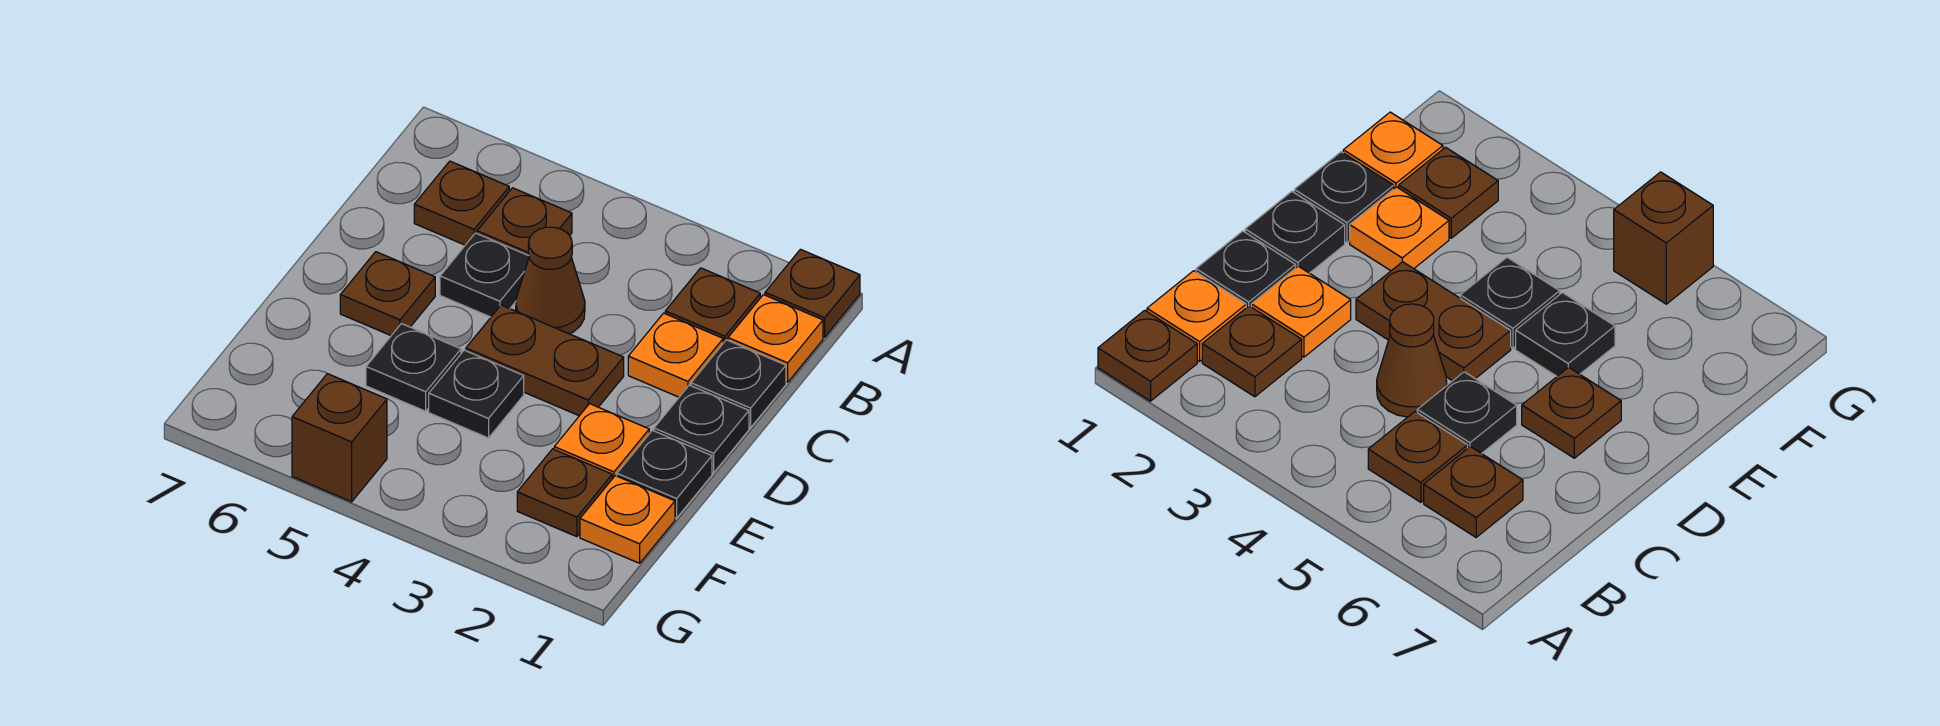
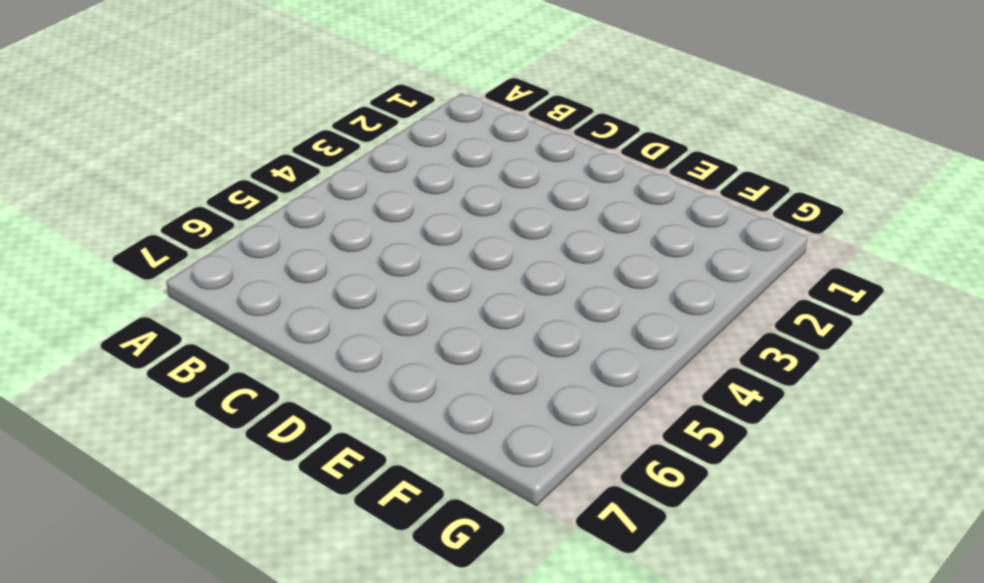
none -> brown 1x1 plate [765,249,860,337]
none -> orange 1x1 plate [728,295,823,382]
none -> brown 1x1 plate [665,268,760,343]

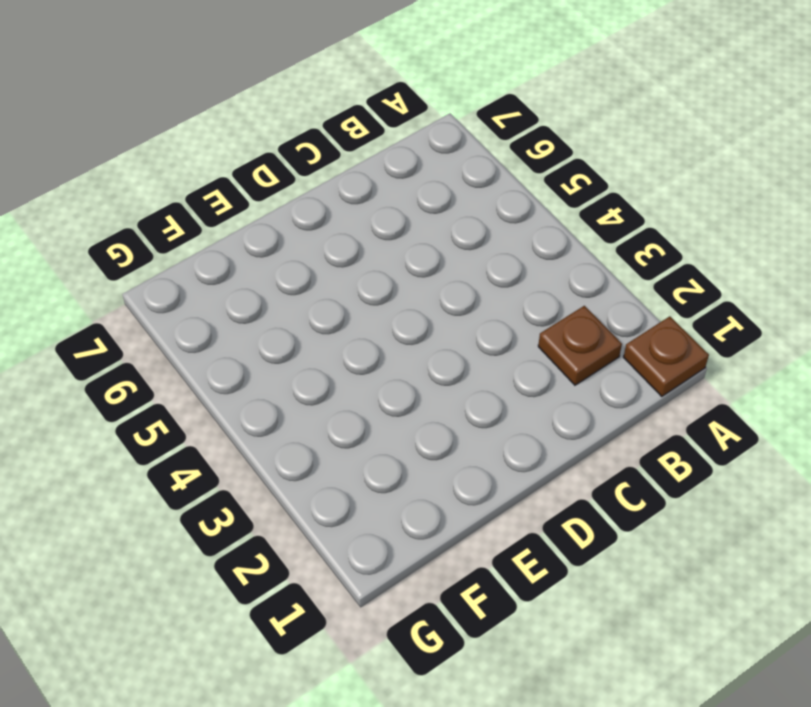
none -> orange 1x1 plate [728,295,823,382]
none -> brown 1x1 plate [477,188,572,256]
none -> brown 1x1 plate [414,161,509,245]

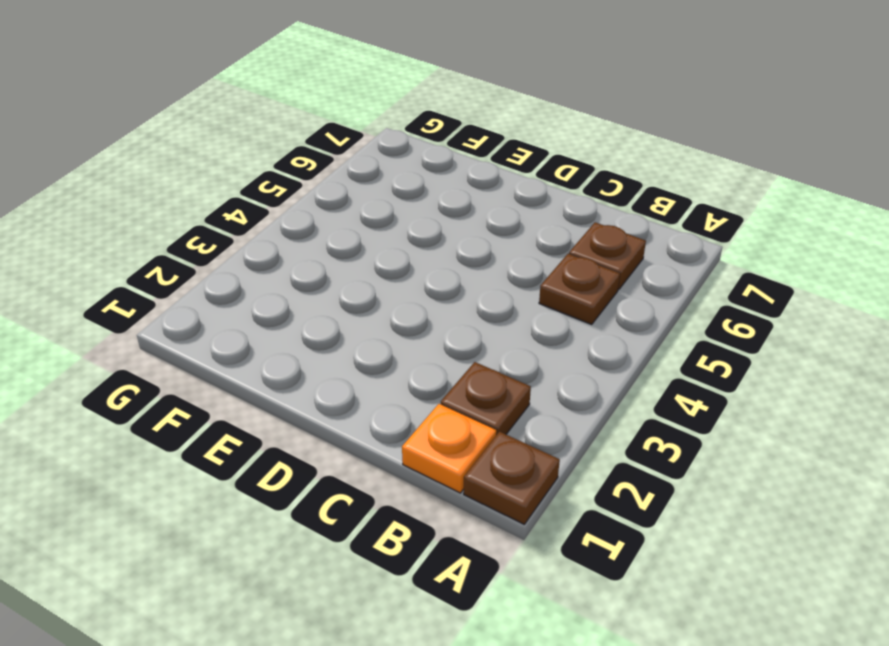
none -> black 1x1 plate [691,340,786,428]
none -> orange 1x1 plate [628,313,723,397]
none -> brown 1x1 cone [516,227,585,334]

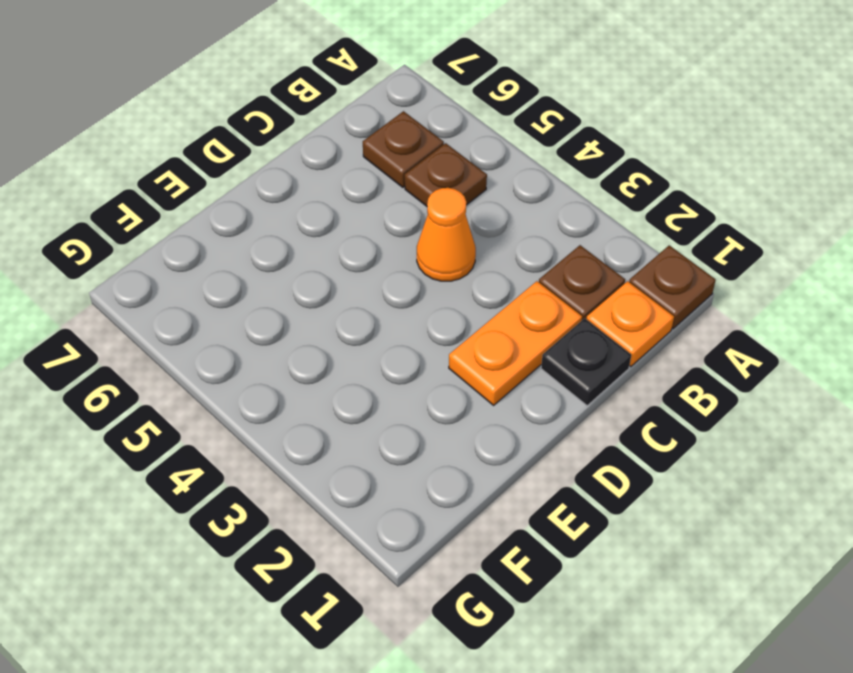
orange 1x2 plate [449,281,582,405] -> orange 1x1 plate [628,313,723,397]
orange 1x1 cone [417,188,476,281] -> brown 1x1 cone [516,227,585,334]
none -> black 1x1 plate [440,233,529,317]
none -> black 1x1 plate [654,385,749,473]
none -> brown 1x2 plate [466,305,624,416]

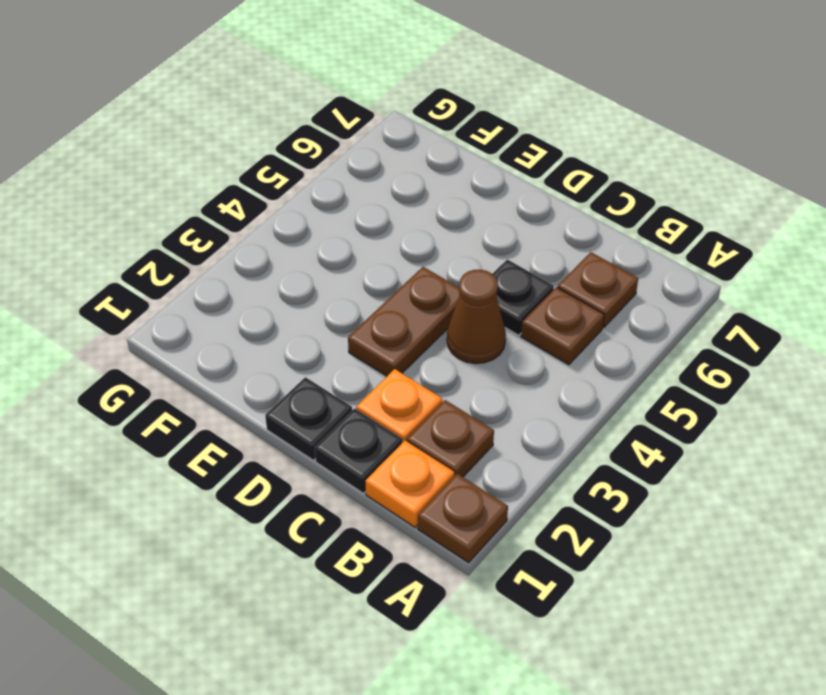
none -> brown 1x1 plate [340,252,435,335]
none -> black 1x1 plate [617,430,712,518]
none -> orange 1x1 plate [554,404,649,479]

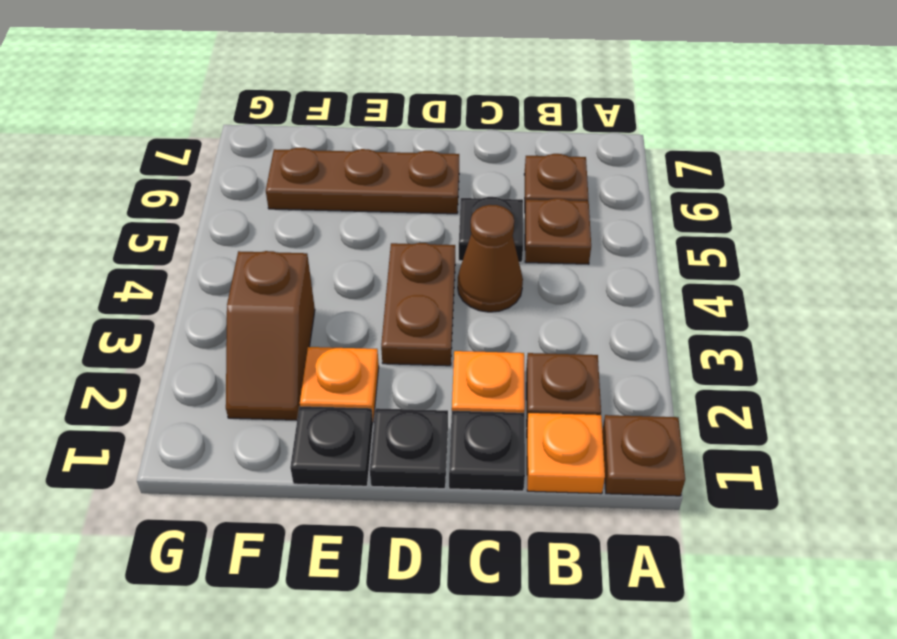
brown 1x3 plate [266,148,459,214] -> brown 1x1 plate [340,252,435,335]
brown 1x2 slope [226,251,315,420] -> brown 1x1 plate [517,449,612,537]
none -> black 1x1 plate [429,350,524,438]
none -> black 1x1 plate [366,324,461,411]
none -> orange 1x1 plate [580,476,675,563]

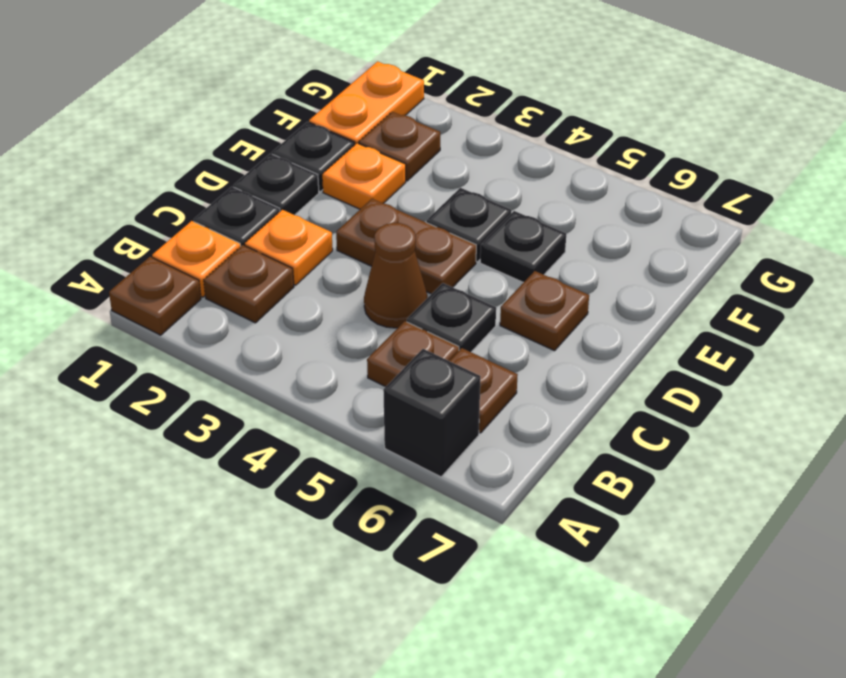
black 1x1 brick [383,349,481,477] -> none
orange 1x2 plate [309,61,424,144] -> orange 1x1 plate [580,476,675,563]
none -> brown 1x1 brick [292,374,387,502]

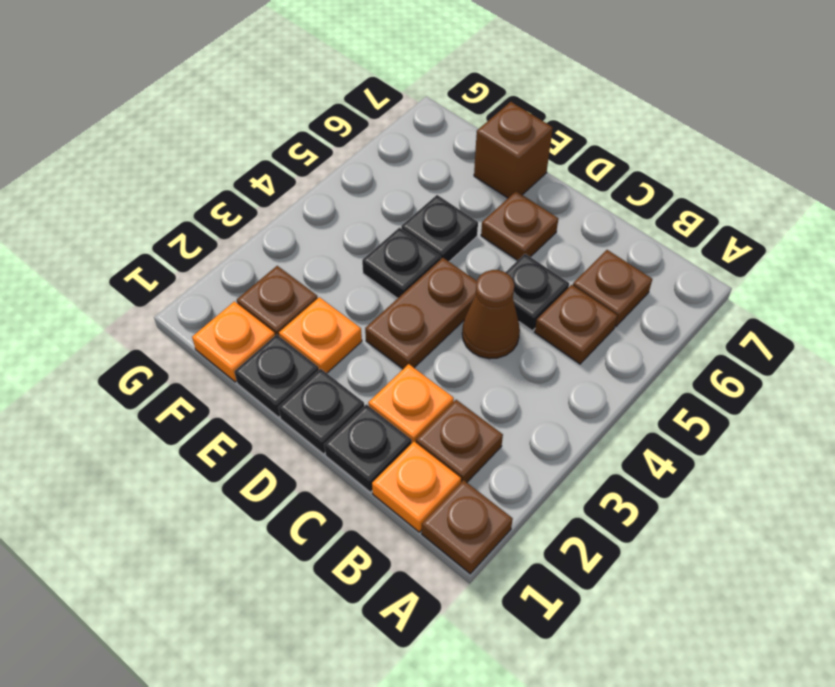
brown 1x1 brick [474,102,553,198] -> brown 1x1 brick moved to [292,374,387,502]

